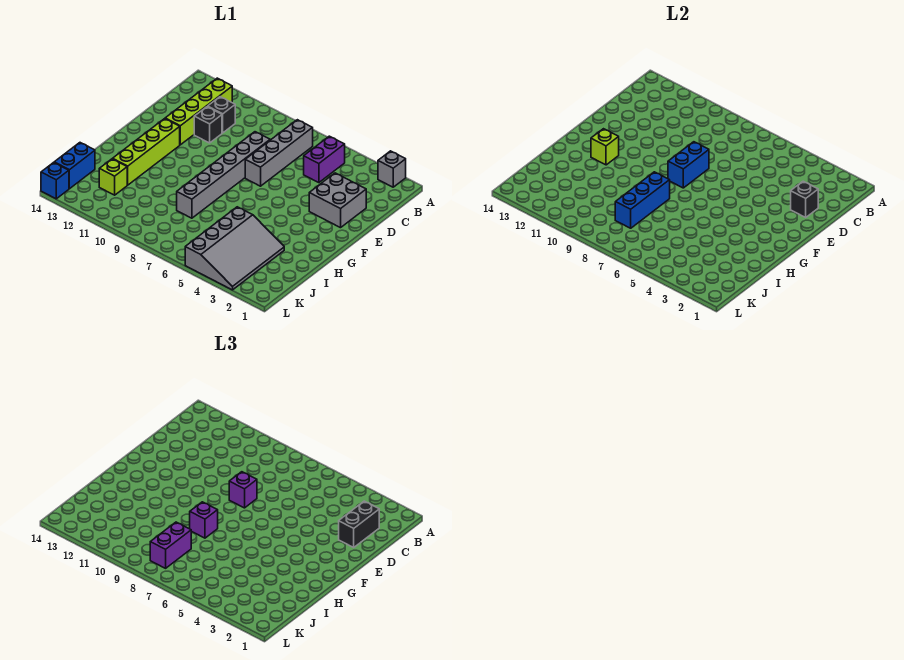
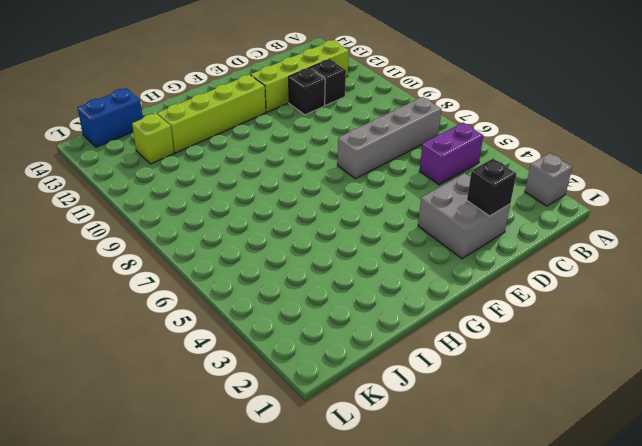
none -> grey 1x6 brick [177,132,270,218]
none -> grey 3x4 slope [185,207,284,290]
none -> blue 1x1 brick [41,163,69,199]

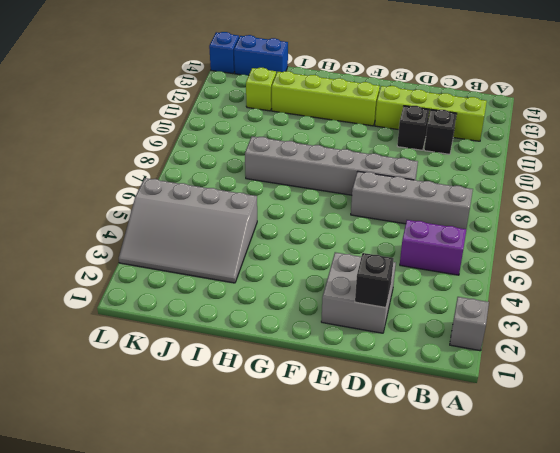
none -> blue 1x2 brick [668,142,709,188]
none -> lime 1x1 brick [591,129,619,165]
none -> blue 1x3 brick [615,172,670,228]

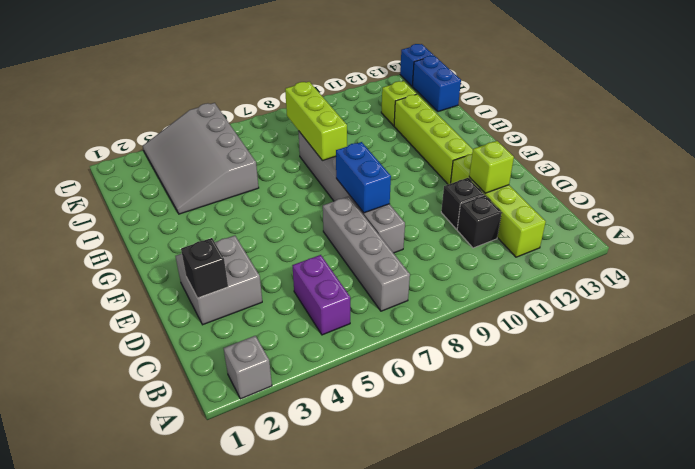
lime 1x1 brick [469,141,514,193] -> lime 1x1 brick moved to [591,129,619,165]
lime 1x3 brick [285,82,347,161] -> blue 1x3 brick [615,172,670,228]
none -> black 1x2 brick [339,501,379,547]
none -> purple 1x1 brick [229,472,257,508]
none -> purple 1x1 brick [190,502,218,538]

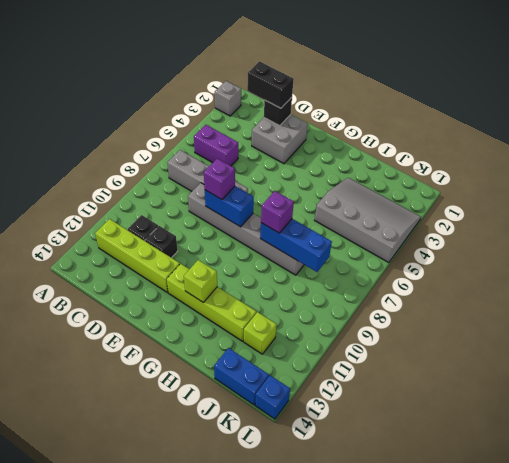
none -> purple 1x2 brick [150,522,191,568]

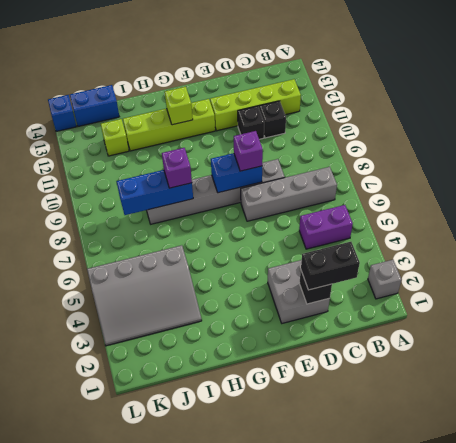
none -> purple 1x2 brick [150,522,191,568]

